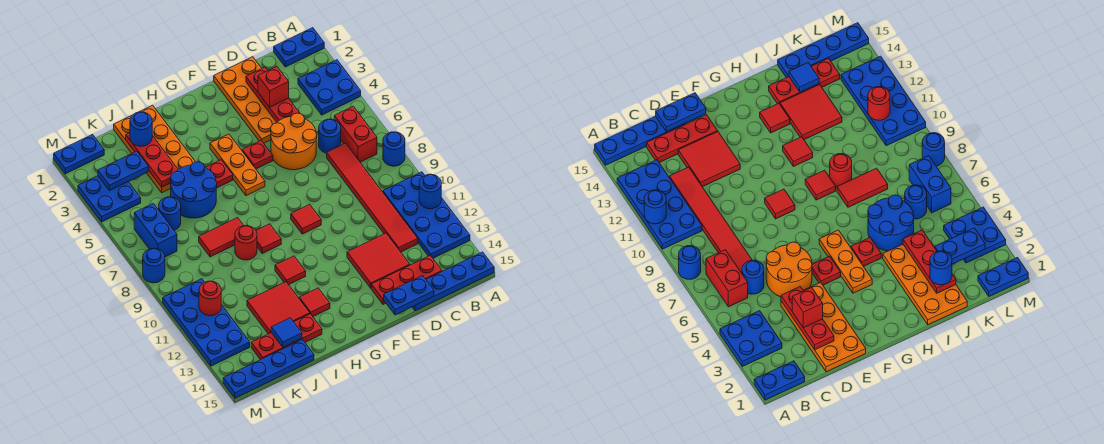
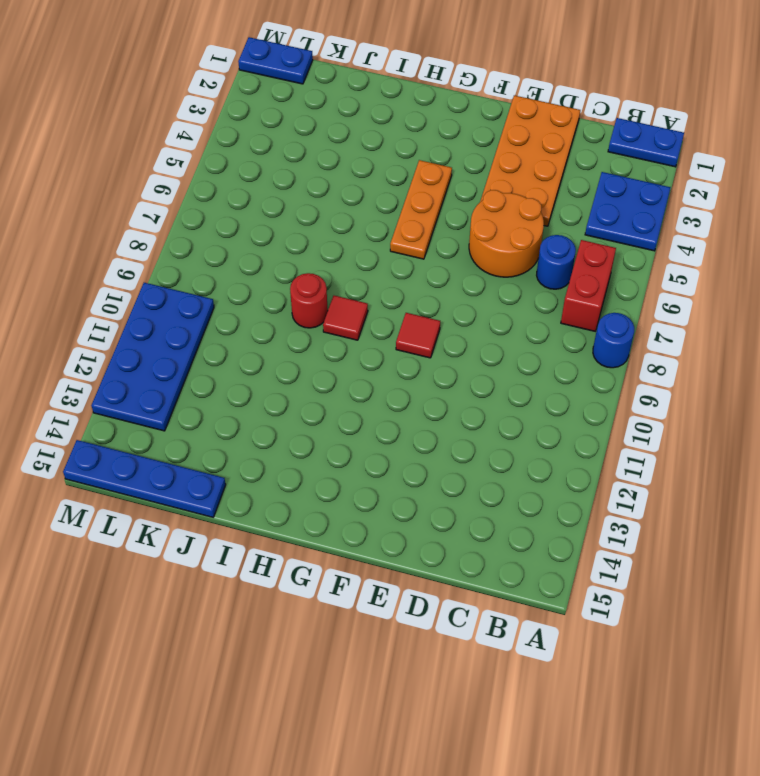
none -> blue 2x4 plate [383,172,470,258]
none -> blue 1x4 plate [412,252,494,311]
none -> red 1x6 tile [327,143,418,252]
none -> red 1x3 plate [371,255,442,304]

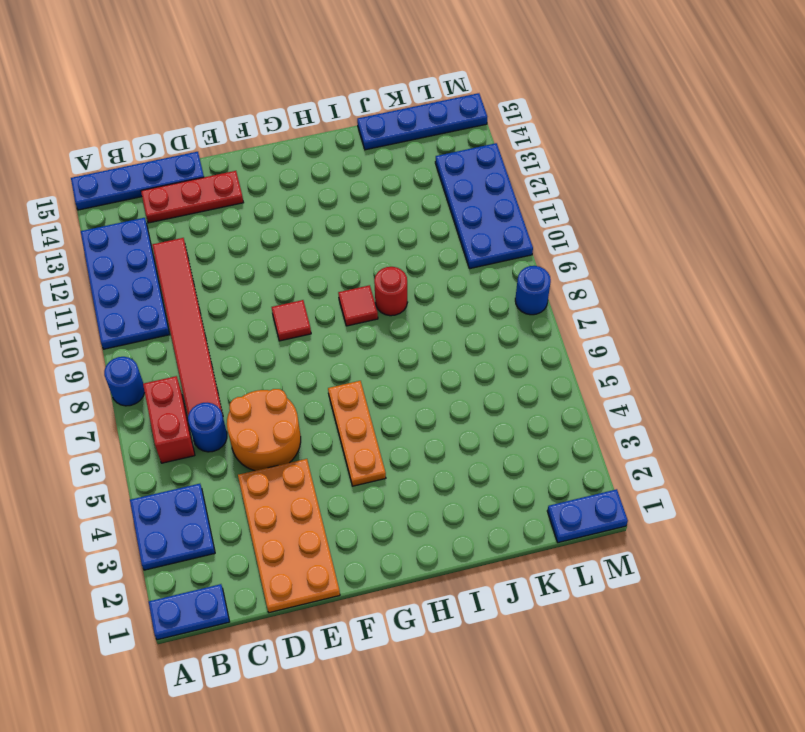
none -> red 2x2 tile [347,233,410,288]
none -> red 1x1 plate [242,140,273,169]
none -> red 1x1 plate [205,160,233,188]
none -> red 1x1 tile [275,256,306,285]

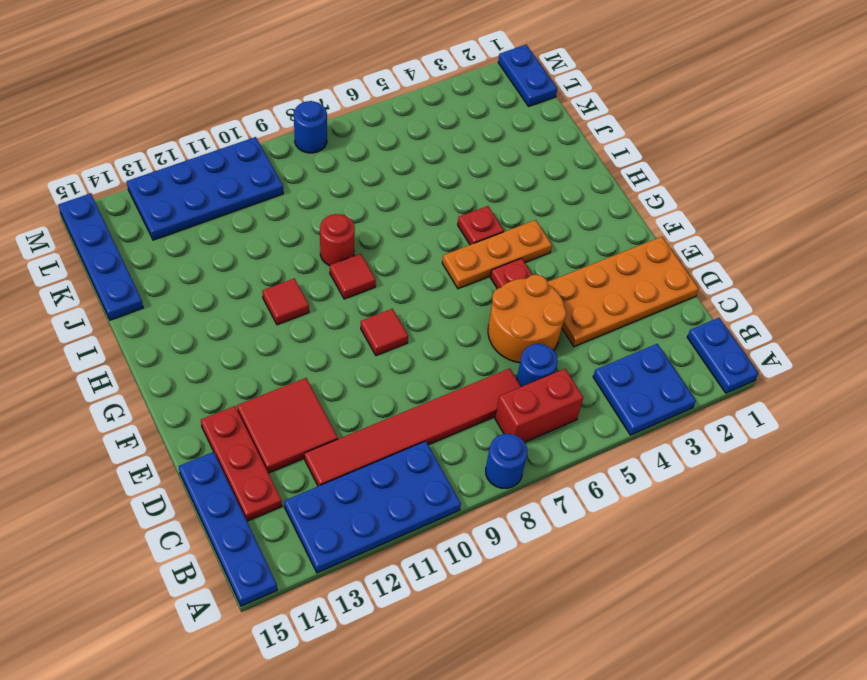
none -> red 1x1 tile [299,288,330,316]
none -> orange 2x4 plate [114,105,195,193]
none -> blue 2x2 round brick [170,162,217,218]
none -> red 1x2 tile [199,218,244,257]

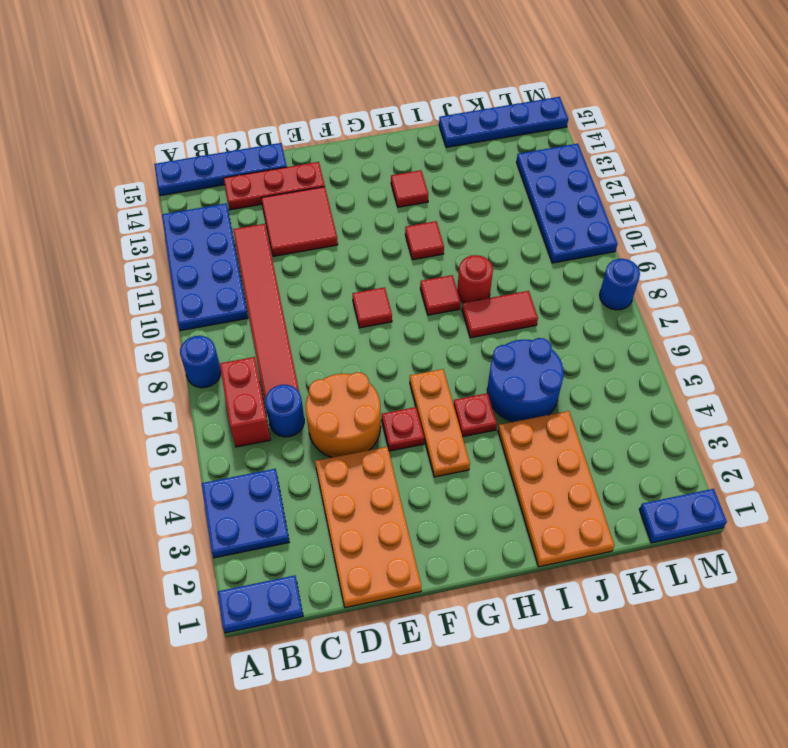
none -> red 2x2 tile [247,282,310,334]
none -> red 1x3 plate [251,314,322,360]
none -> blue 1x1 round brick [159,197,181,230]
none -> blue 2x2 plate [78,176,141,222]

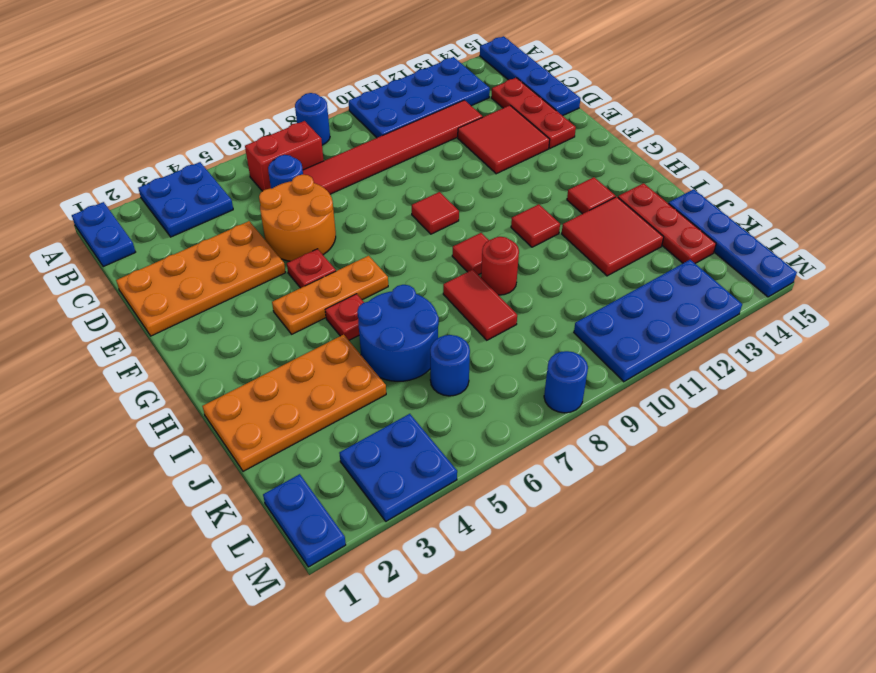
none -> blue 1x2 brick [134,204,177,257]
none -> blue 1x1 round brick [419,174,441,209]
none -> red 1x3 plate [246,67,300,122]
none -> blue 1x2 plate [384,276,434,315]

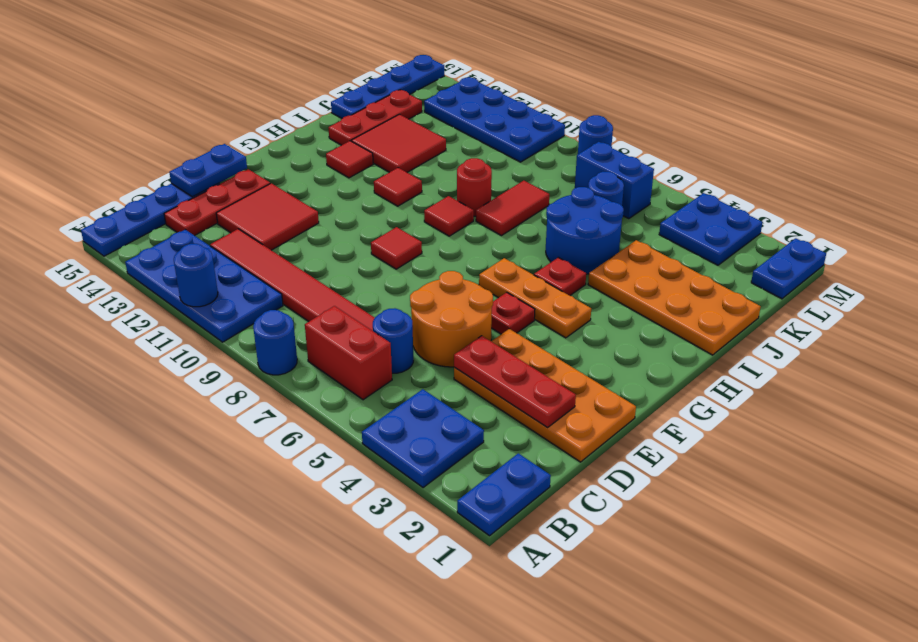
none -> red 1x3 plate [126,133,178,187]
none -> blue 1x1 tile [271,318,302,347]
none -> blue 1x2 plate [98,151,149,191]
none -> red 1x1 round brick [199,281,221,316]

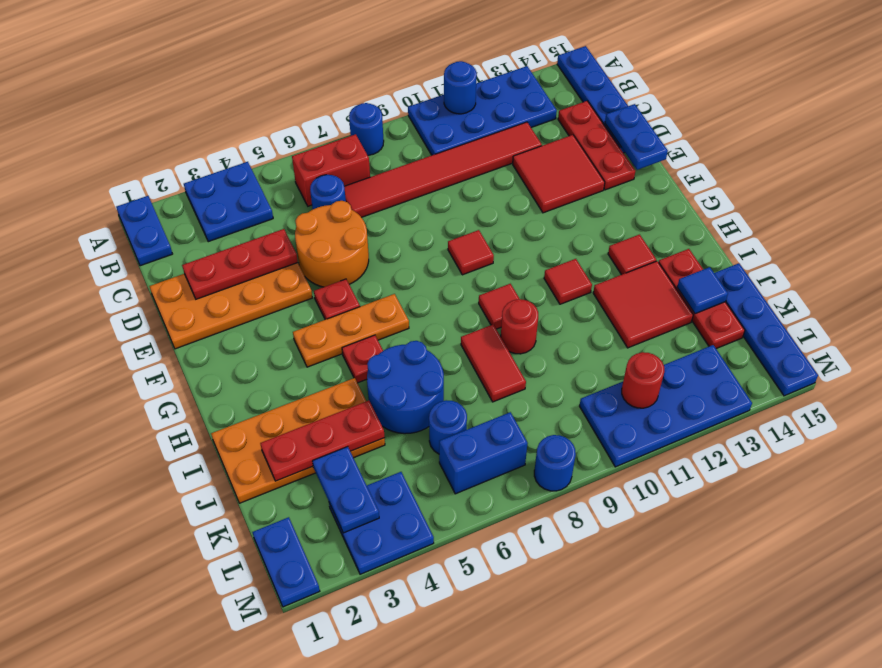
none -> red 1x1 brick [258,67,289,107]
none -> blue 1x1 round brick [130,112,152,146]

